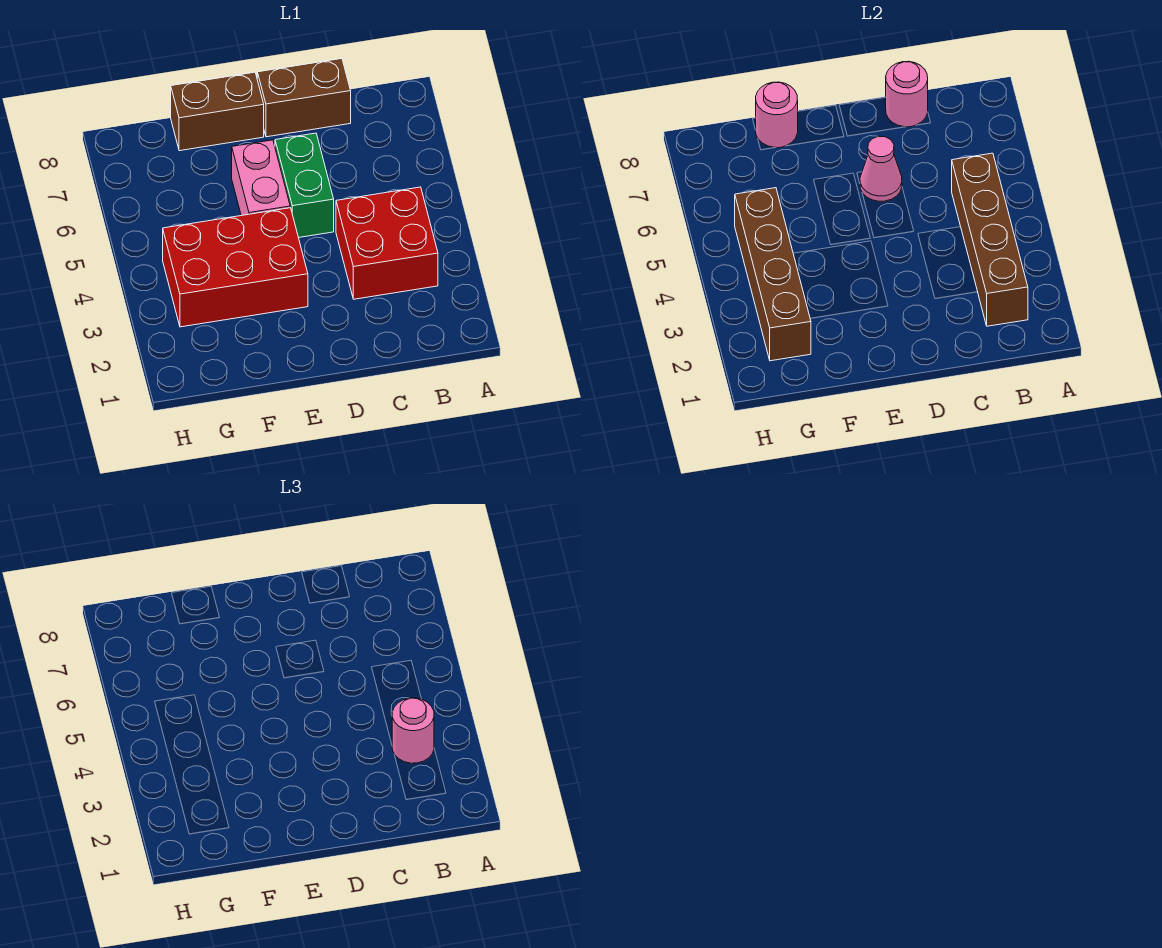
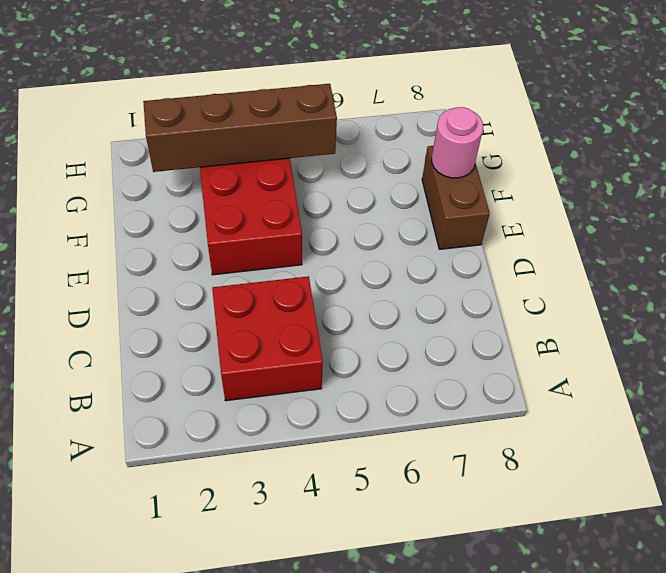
none -> brown 1x2 brick [257,59,351,137]
none -> green 1x2 brick [275,133,334,238]
none -> pink 1x2 brick [232,140,290,216]

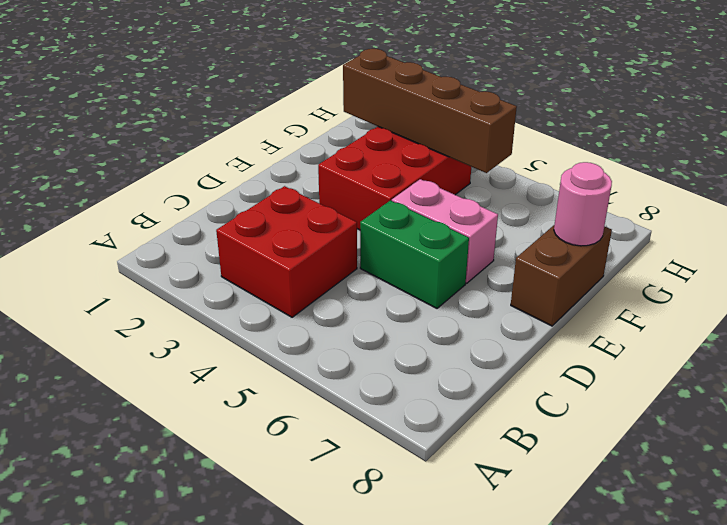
none -> brown 1x2 brick [257,59,351,137]
none -> brown 1x4 brick [952,153,1028,326]
none -> pink 1x1 round brick [886,61,928,127]

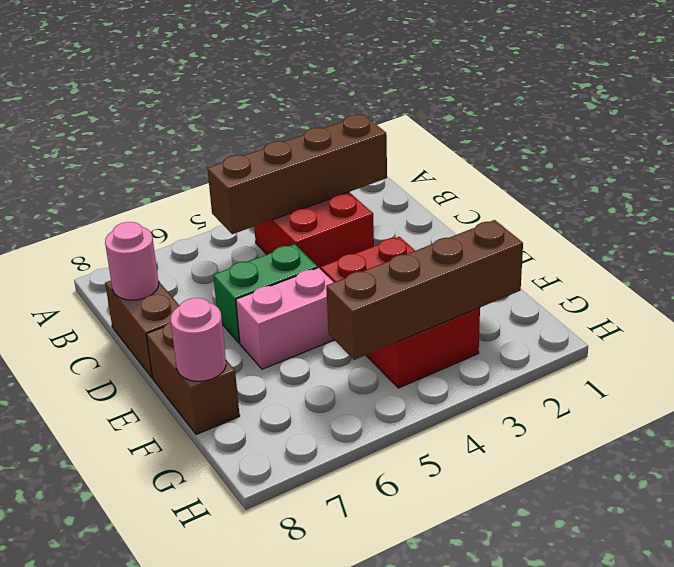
none -> pink 1x1 cone [860,136,902,201]
none -> pink 1x1 round brick [392,698,434,763]

